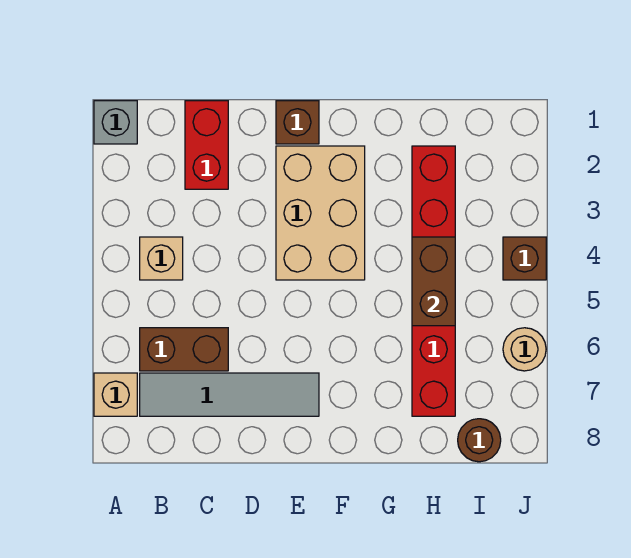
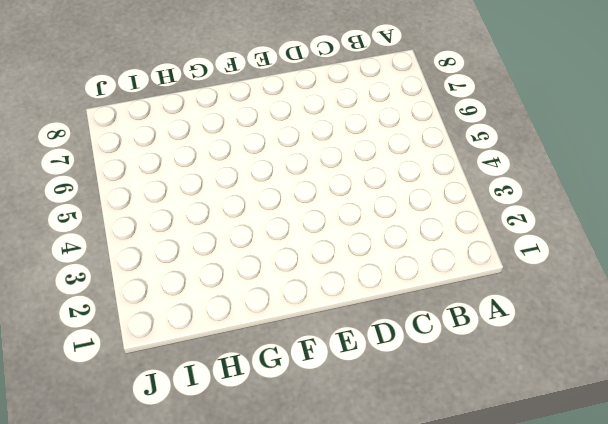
none -> grey 1x1 brick [94,101,137,144]
none -> tan 1x1 brick [94,373,137,416]
none -> tan 1x1 brick [140,237,183,280]

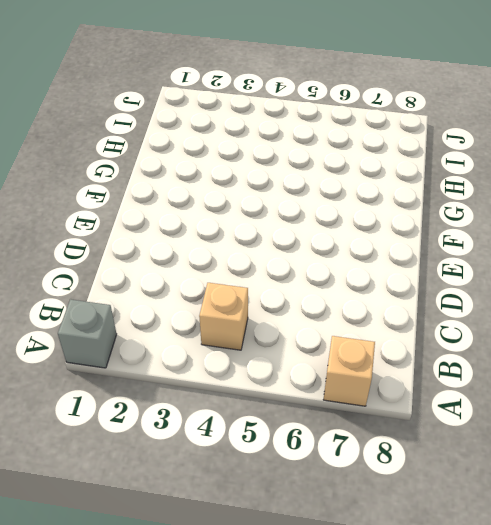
none -> brown 1x2 brick [140,328,228,371]
none -> grey 1x4 tile [140,373,319,416]
none -> red 1x2 brick [185,101,228,189]

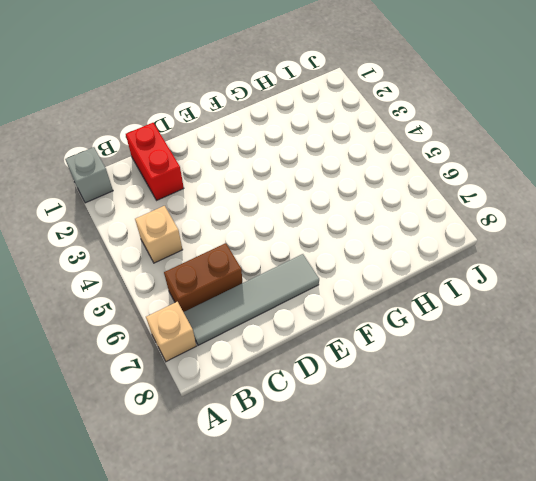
none -> brown 1x1 brick [276,101,319,144]
none -> tan 2x3 brick [276,146,365,280]
none -> red 1x6 brick [412,146,455,416]

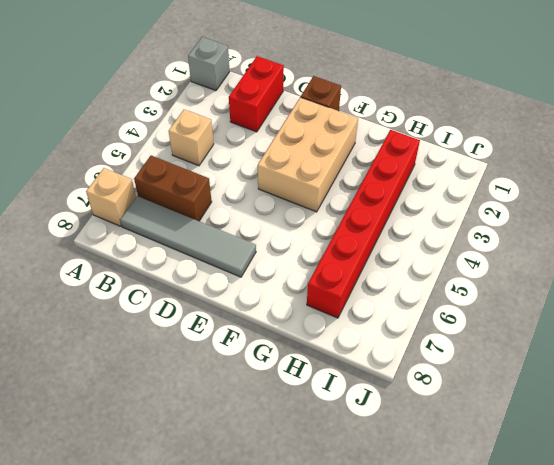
none -> brown 1x1 round brick [458,419,501,462]
none -> brown 1x1 brick [503,237,546,280]
none -> tan 1x1 round brick [503,328,546,371]

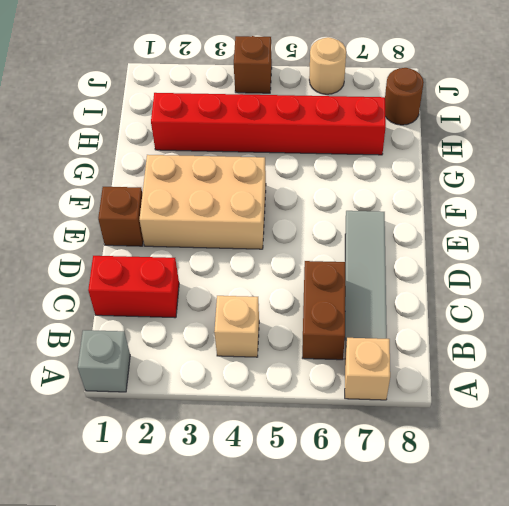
none -> brown 1x2 brick [412,237,455,326]

